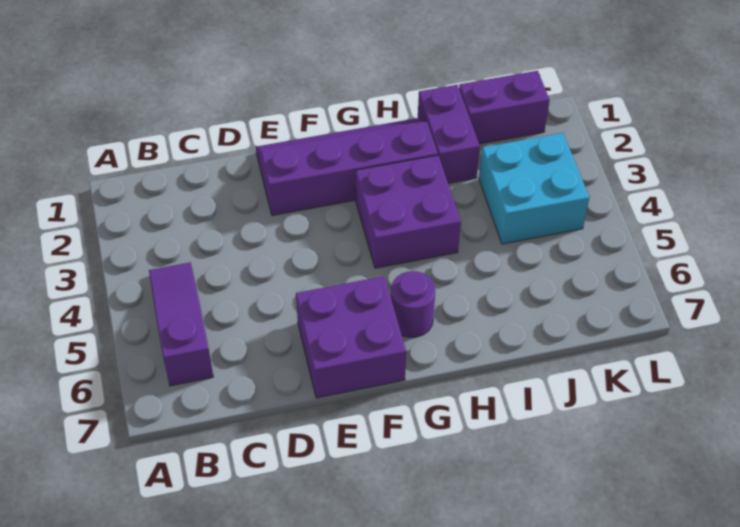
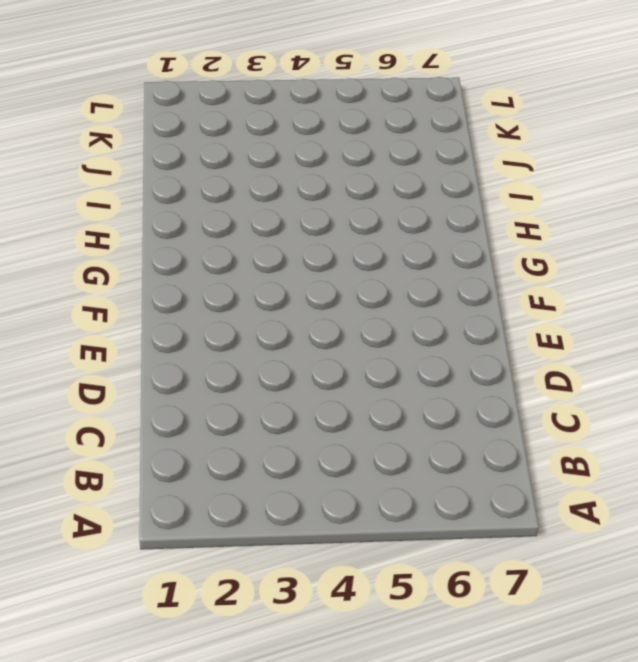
none -> purple 1x3 slope [149,262,213,386]
none -> purple 2x4 slope [256,119,438,216]

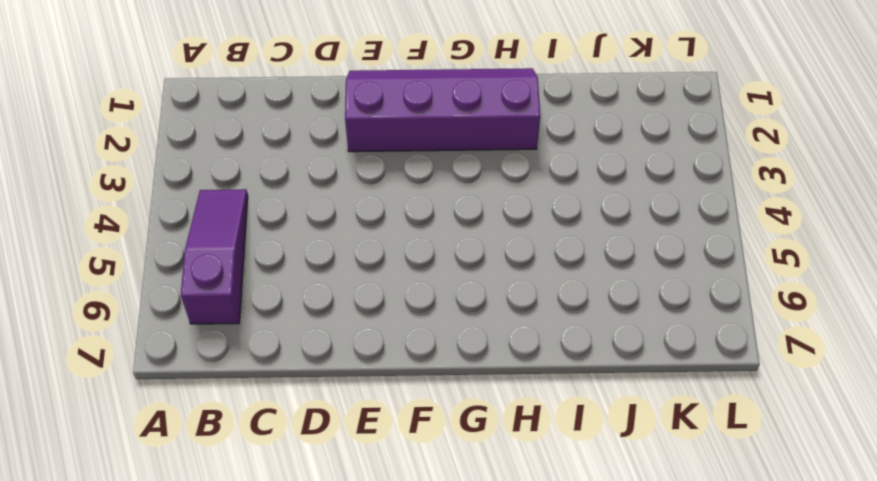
none -> purple 2x2 brick [296,276,406,398]
none -> purple 2x2 brick [356,155,461,268]

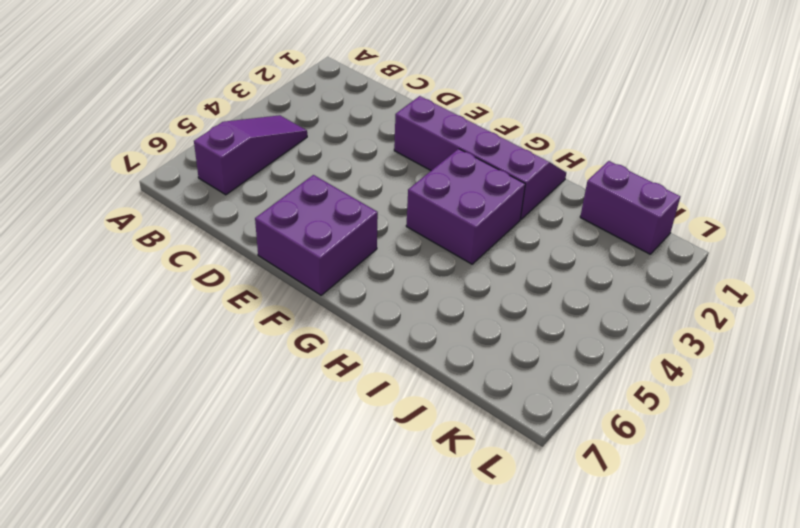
none -> purple 1x1 round brick [391,271,435,337]
none -> purple 1x2 brick [418,85,480,183]

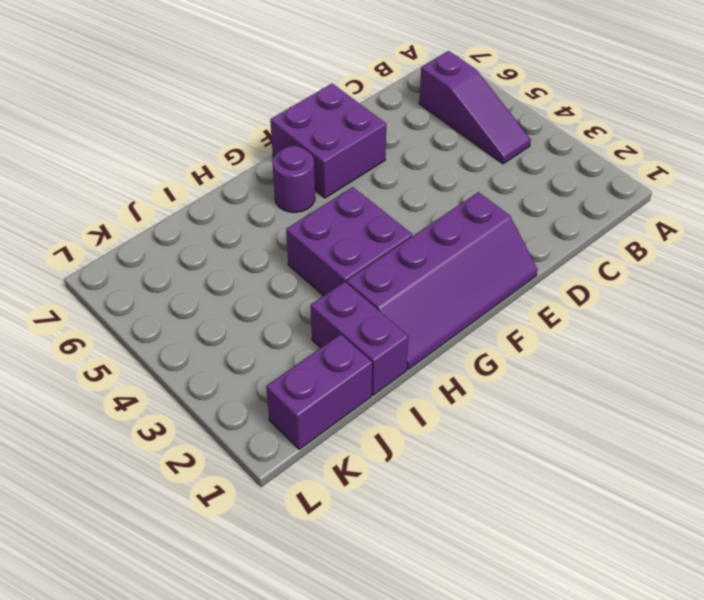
none -> cyan 2x2 brick [479,133,589,244]

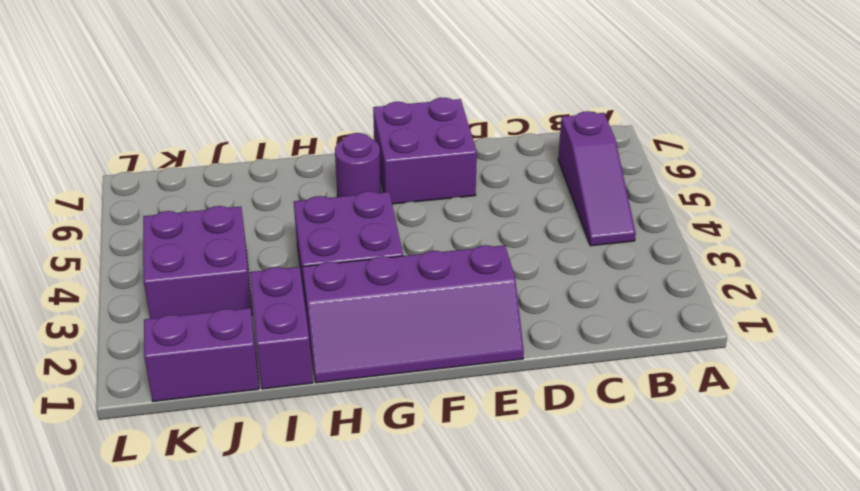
purple 2x2 brick [143,206,252,319] -> cyan 2x2 brick [479,133,589,244]

